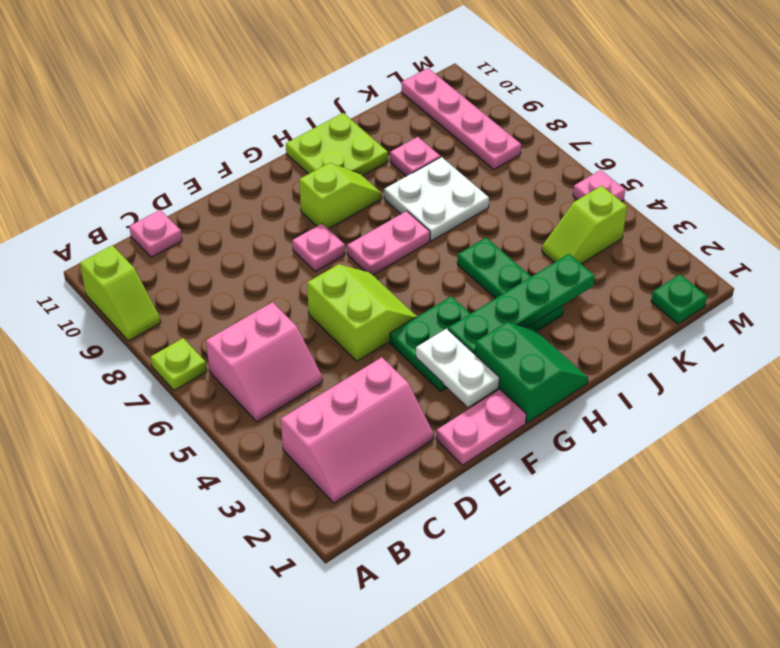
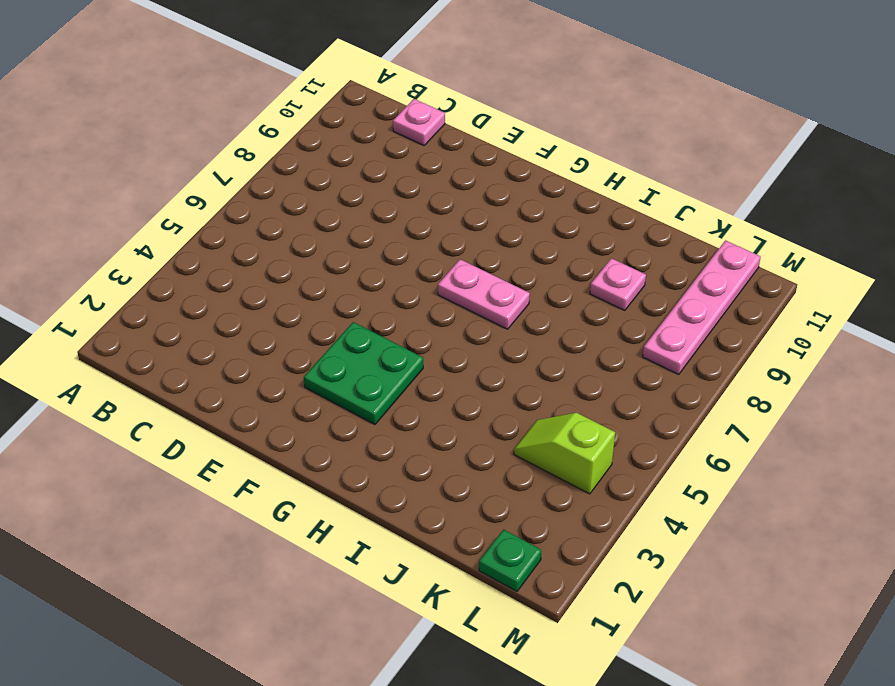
none -> lime 1x1 plate [151,338,207,391]
none -> lime 1x2 slope [80,245,161,341]
none -> pink 2x3 slope [281,357,434,503]

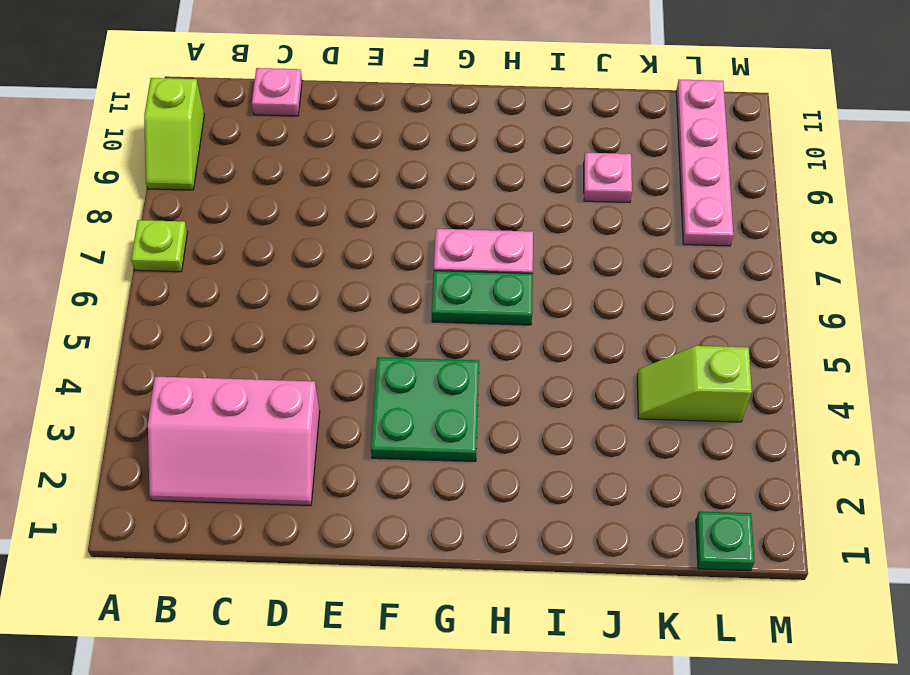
green 1x2 plate [432,271,533,325] -> none
none -> pink 2x2 slope [206,302,322,422]
none -> pink 1x2 plate [436,390,526,465]
none -> lime 2x2 slope [307,264,417,361]

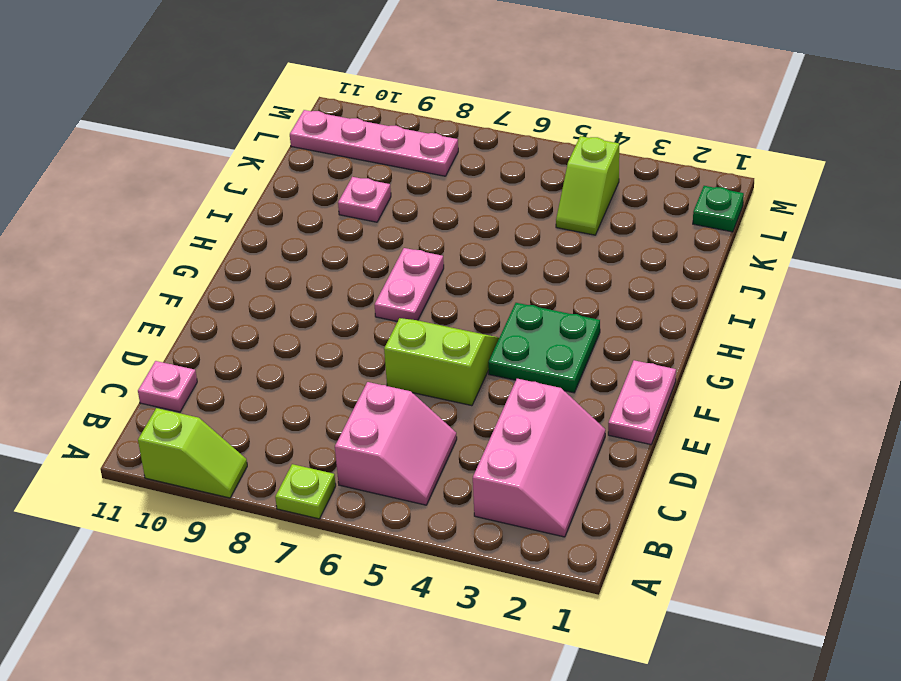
none -> pink 1x1 plate [292,224,345,271]
none -> green 2x2 slope [475,322,588,423]
none -> lime 1x2 slope [299,163,382,229]

